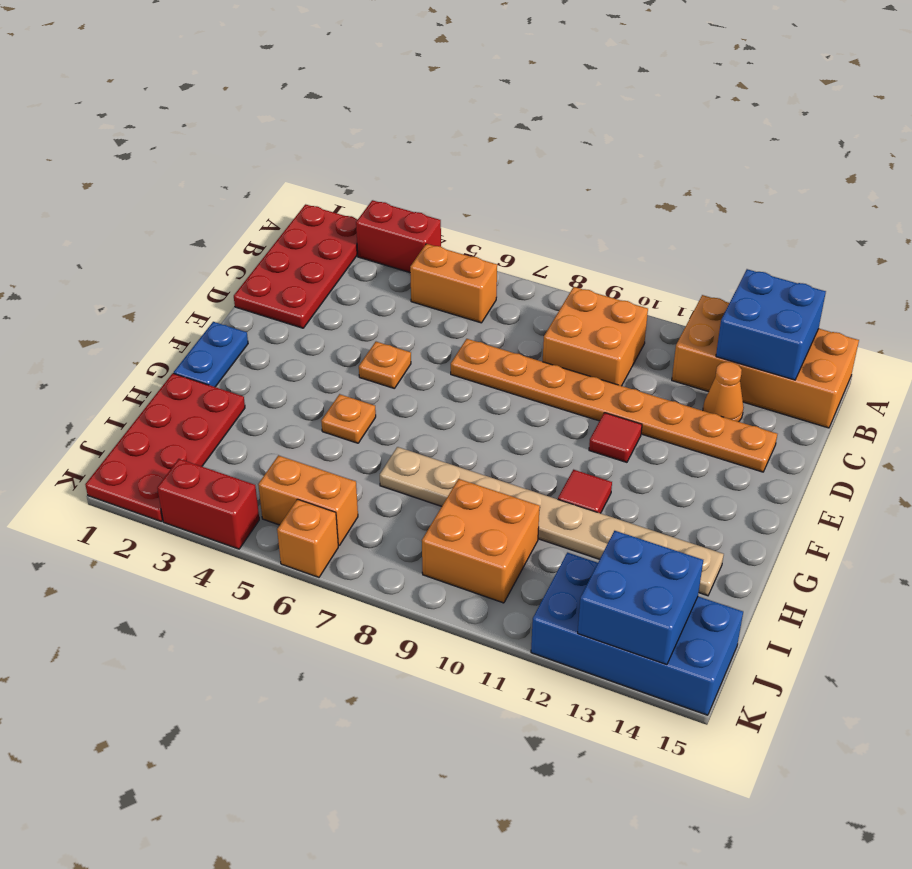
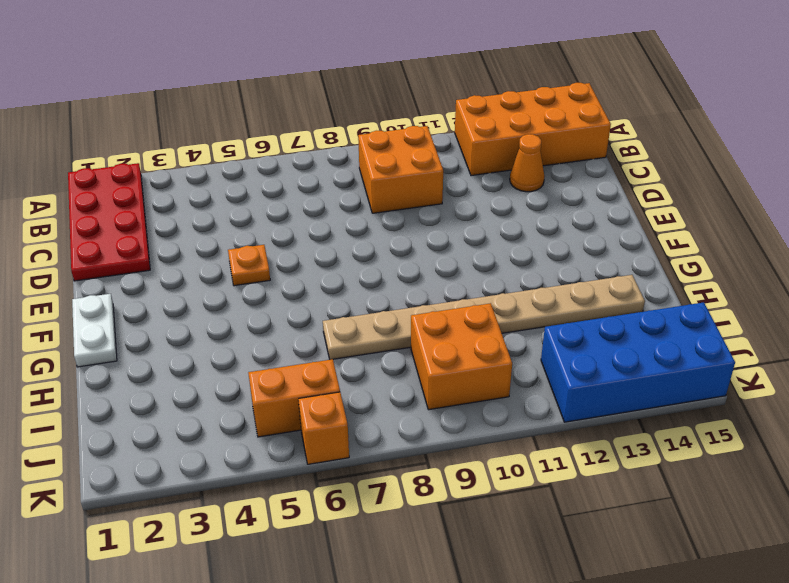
white 1x2 plate [72,294,117,367] -> blue 1x2 plate [174,322,248,387]
none -> red 1x2 brick [356,200,441,272]
none -> orange 1x2 brick [410,244,497,323]
none -> orange 1x8 plate [451,339,777,472]

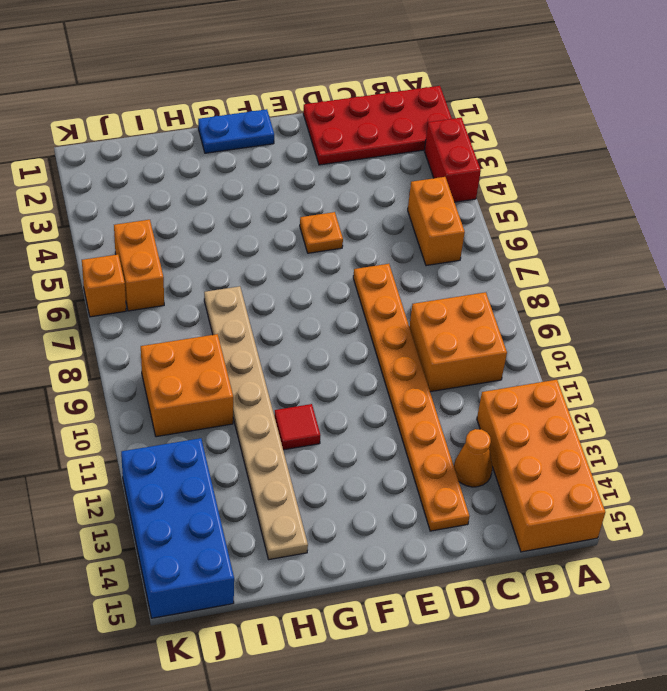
none -> red 1x1 tile [589,413,642,462]
none -> orange 1x1 plate [321,394,376,443]
none -> red 2x4 plate [85,373,245,521]

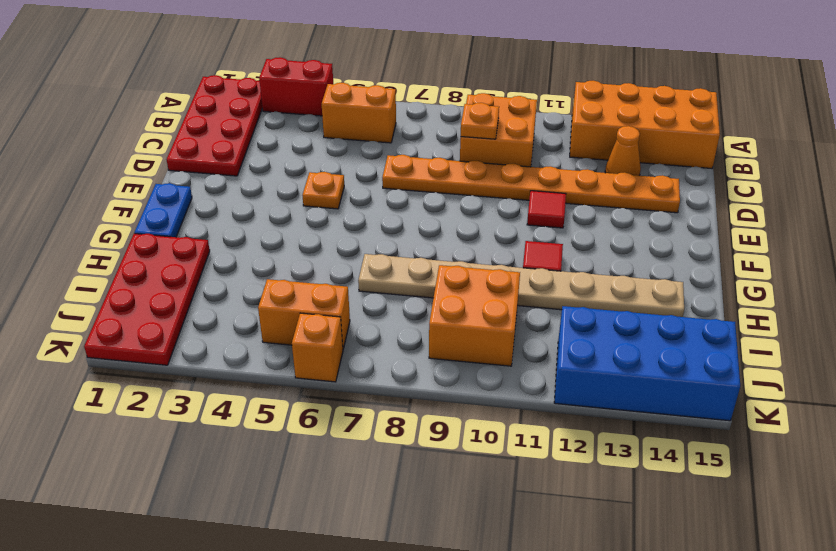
orange 1x1 plate [461,103,499,139] -> orange 1x1 plate moved to [321,394,376,443]
none -> red 1x2 brick [157,459,259,549]
none -> blue 2x2 brick [716,269,826,380]
none -> blue 2x2 brick [578,531,703,665]

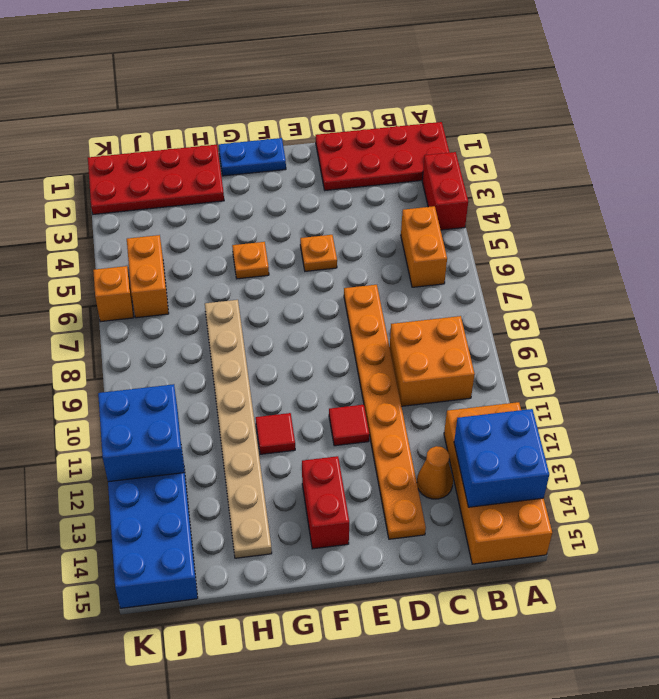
red 1x2 brick [302,456,349,549] -> red 1x2 brick moved to [157,459,259,549]
blue 2x2 brick [98,384,184,482] -> blue 2x2 brick moved to [578,531,703,665]
none -> orange 2x2 brick [422,479,540,603]

